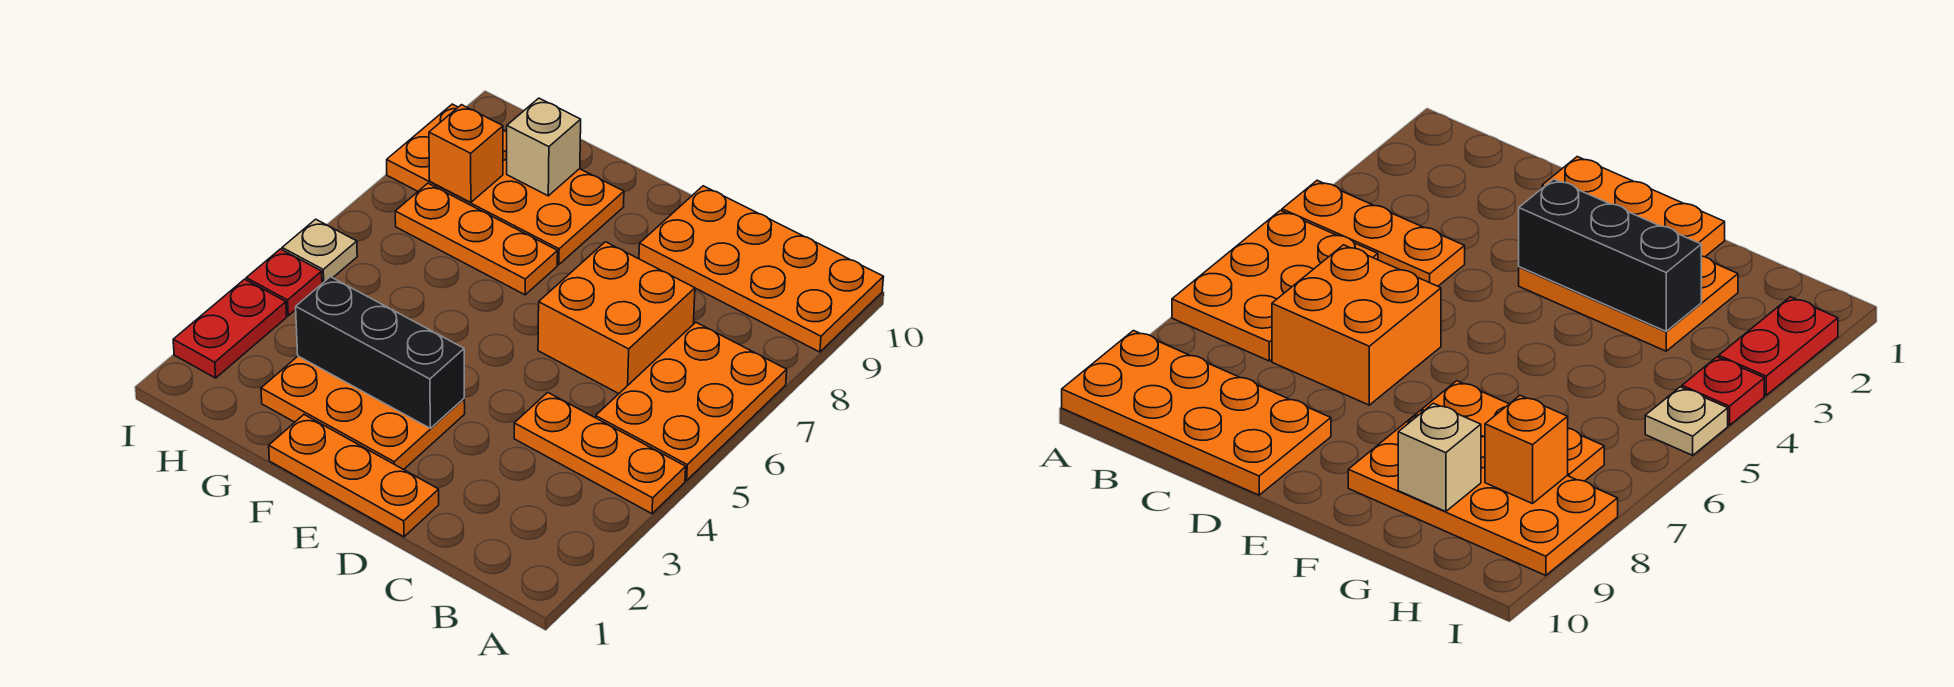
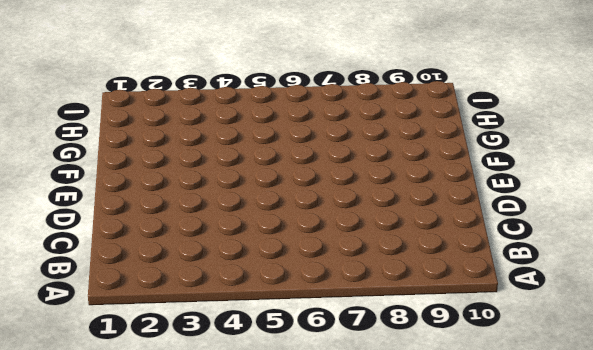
none -> orange 1x3 plate [514,392,686,514]
none -> orange 2x3 plate [596,322,787,480]
none -> orange 2x4 plate [639,186,883,352]

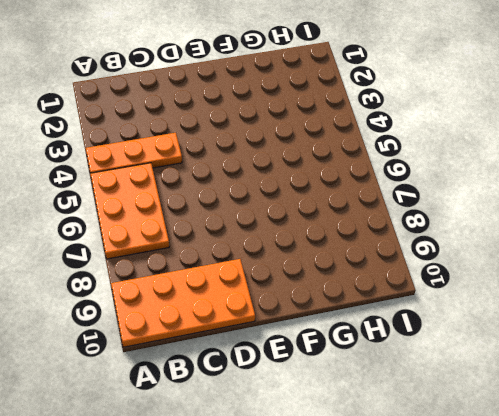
none -> orange 2x2 brick [538,242,695,394]
none -> orange 1x3 plate [269,415,439,537]
none -> orange 2x3 plate [261,356,465,470]

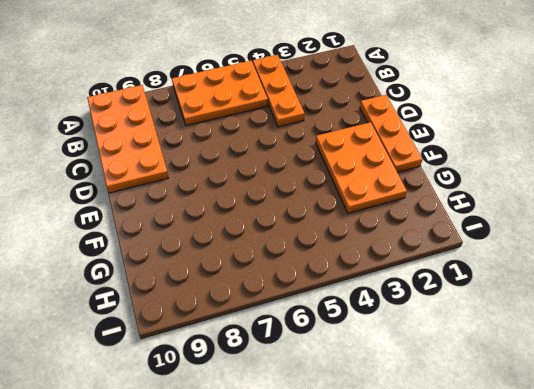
none -> orange 2x2 brick [538,242,695,394]
none -> orange 1x3 plate [395,183,558,295]
none -> orange 2x4 plate [387,104,624,265]

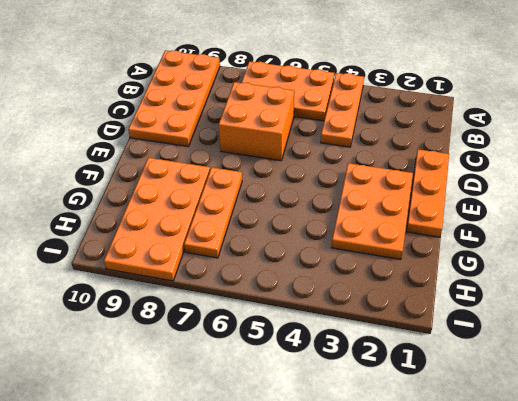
none -> red 1x2 plate [173,279,287,378]
none -> red 1x1 plate [246,249,322,316]
none -> tan 1x1 plate [282,219,357,283]

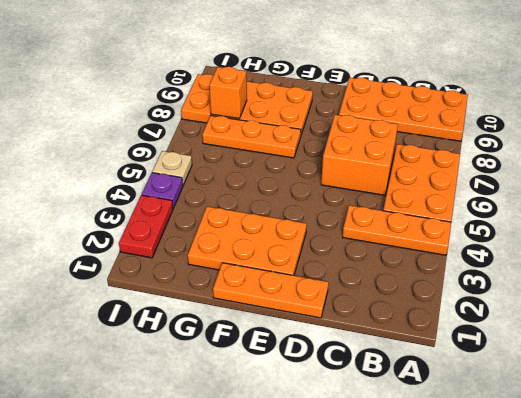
purple 1x1 plate [142,173,183,208] -> red 1x1 plate [246,249,322,316]
none -> black 1x3 brick [296,277,464,428]
none -> tan 1x1 brick [507,98,581,196]

